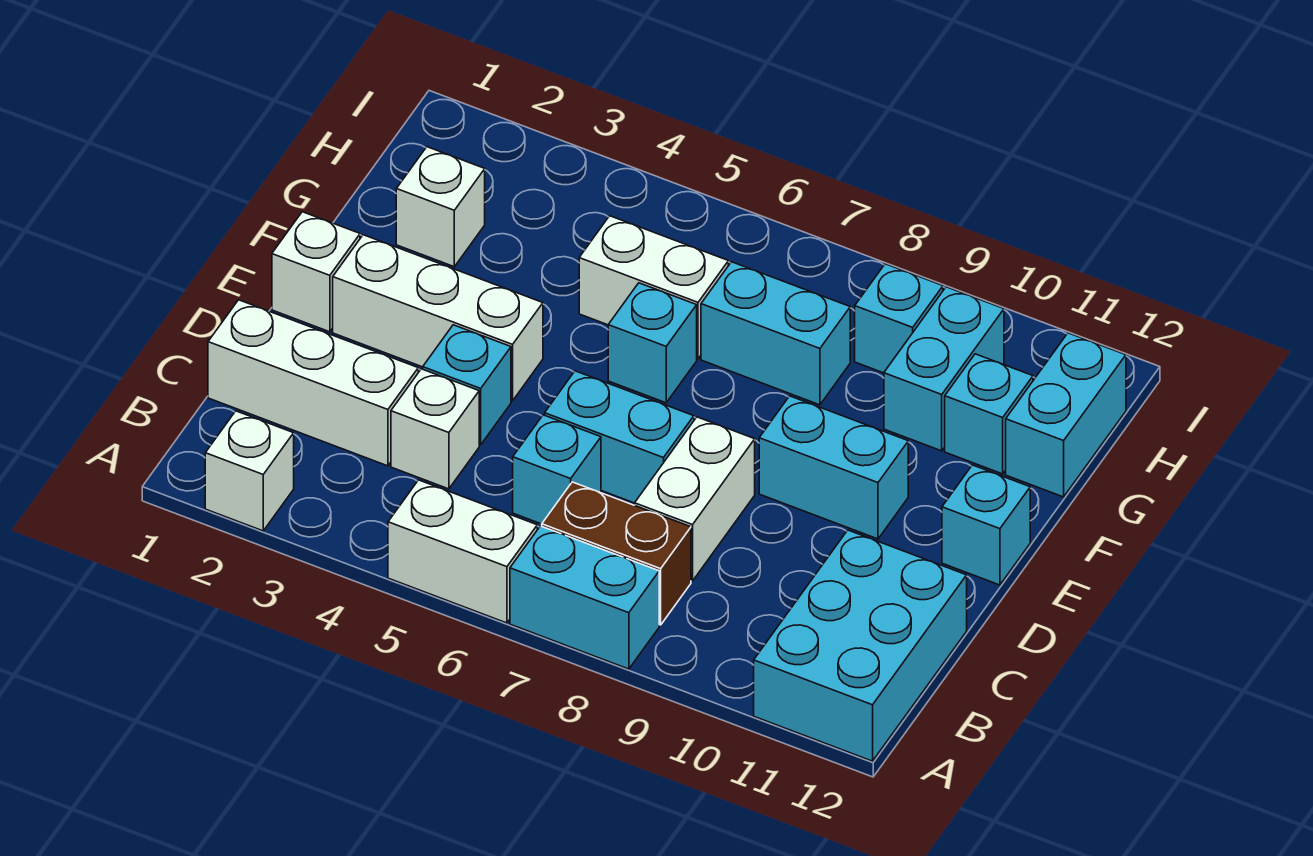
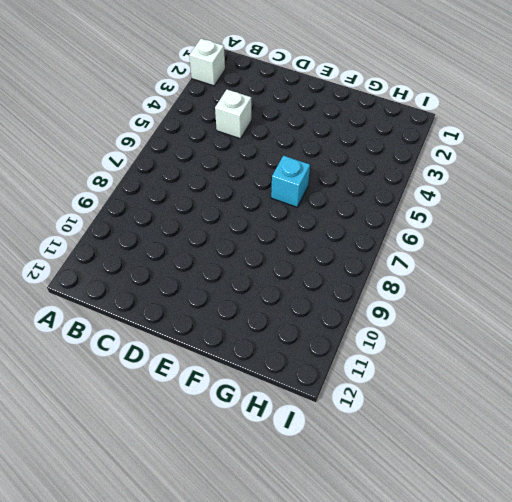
none -> white 1x2 brick [388,480,537,623]
none -> cyan 1x2 brick [510,526,659,669]
none -> cyan 2x3 brick [754,530,967,761]

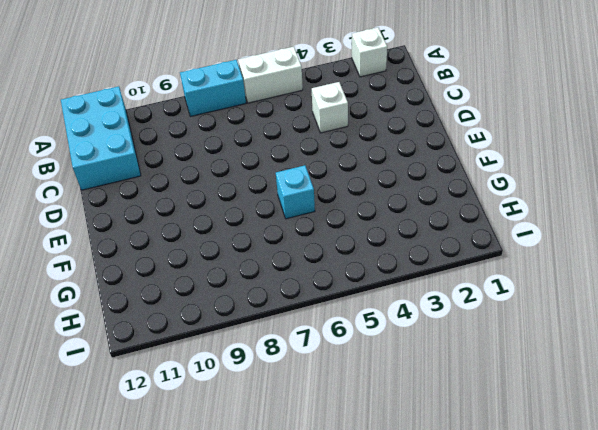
none -> brown 1x2 brick [542,482,691,625]
none -> white 1x3 brick [208,300,418,466]
none -> cyan 1x1 brick [513,415,601,524]

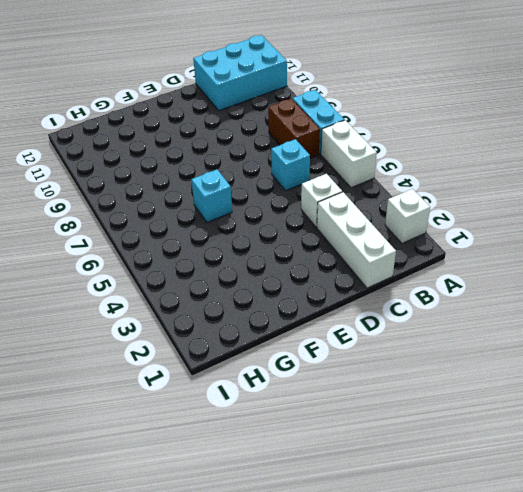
none -> white 1x2 brick [635,417,755,581]
none -> cyan 1x1 brick [423,325,511,445]
none -> cyan 1x2 brick [545,371,694,503]

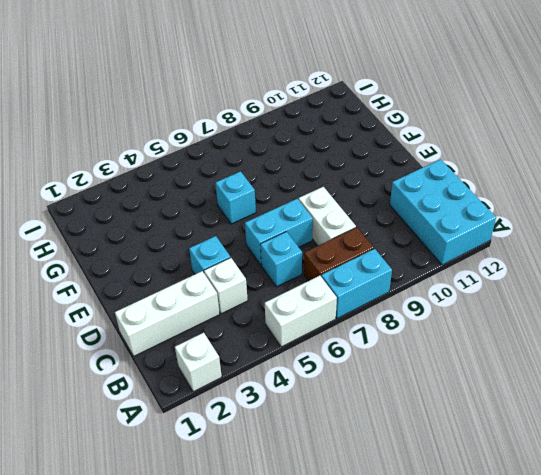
none -> white 1x1 brick [272,212,360,332]
none -> white 1x3 brick [333,235,543,401]
none -> cyan 1x2 brick [759,396,908,539]

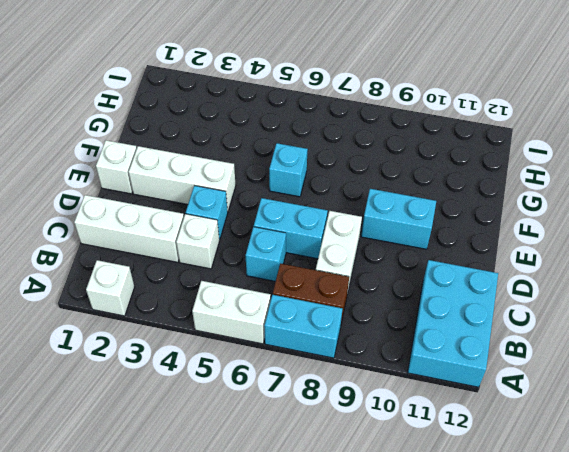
none -> cyan 1x1 brick [942,465,1030,585]
none -> white 1x1 brick [396,147,485,267]
none -> white 1x2 brick [579,216,728,359]

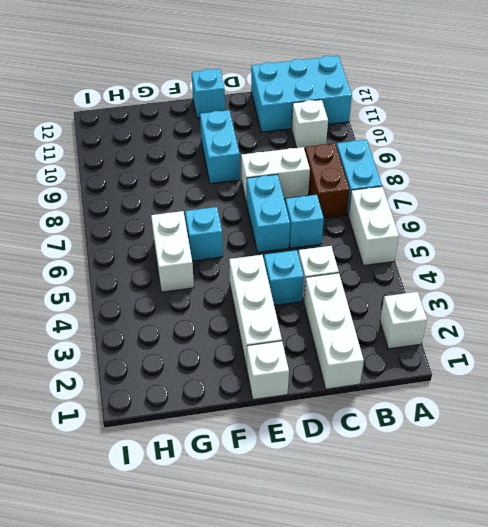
white 1x1 brick [292,100,328,149] -> white 1x1 brick moved to [396,147,485,267]
none -> cyan 1x2 brick [701,262,850,405]
none -> cyan 1x2 brick [884,287,1004,451]
none -> cyan 1x1 brick [945,354,1033,474]

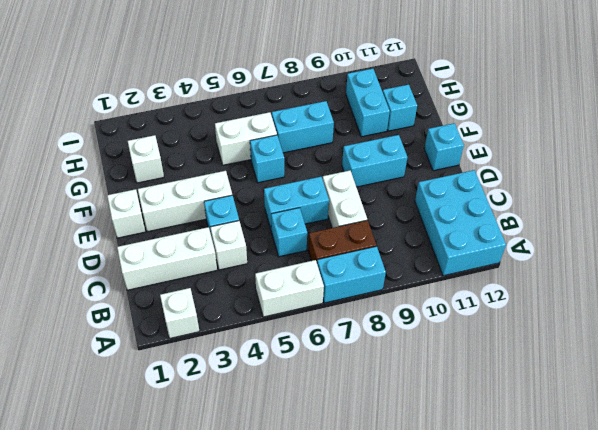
none -> cyan 1x2 brick [1006,333,1126,497]
none -> cyan 1x1 brick [855,264,943,373]

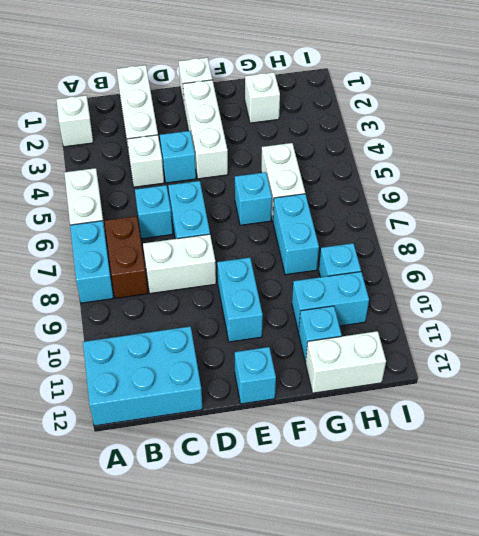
white 1x2 brick [306,331,386,393] -> cyan 1x2 brick [1006,333,1126,497]

